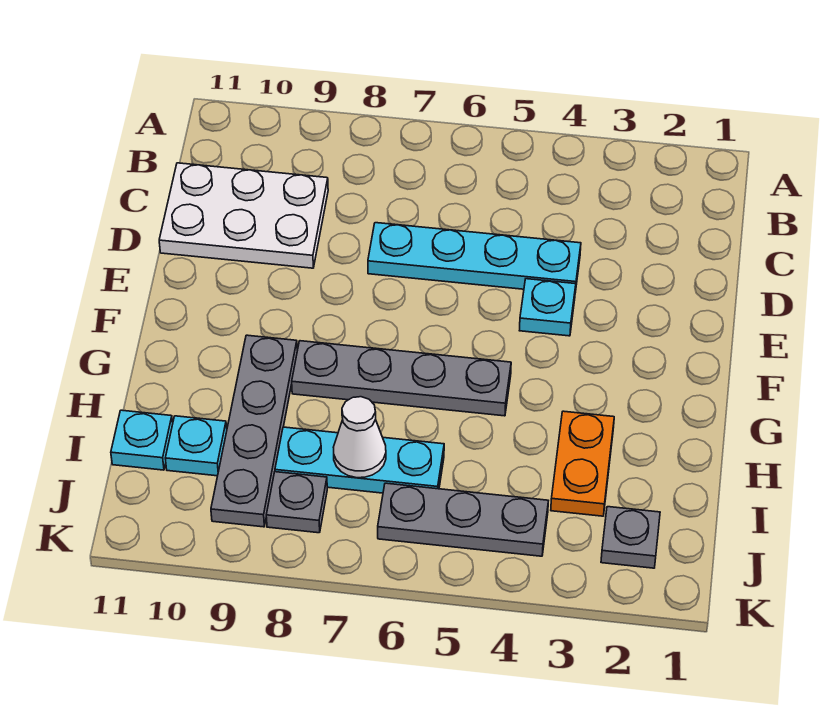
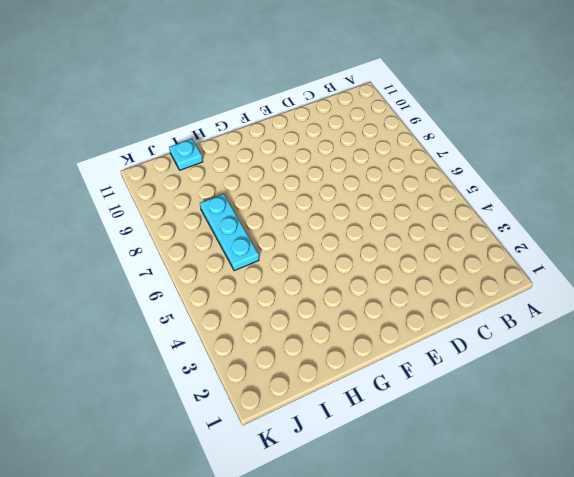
none -> white 2x3 plate [159,163,328,268]
none -> cyan 1x4 plate [368,223,581,292]
none -> cyan 1x1 plate [519,279,576,336]

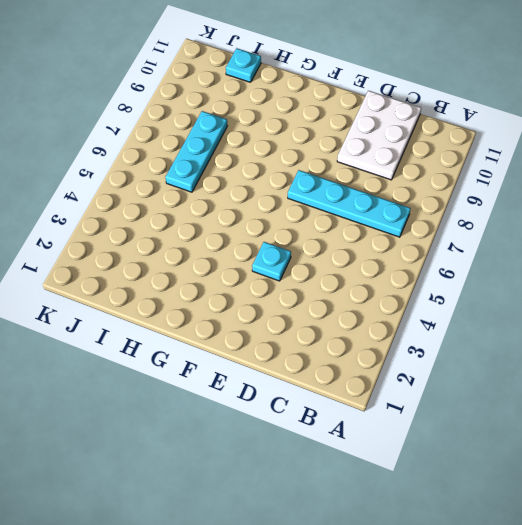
cyan 1x4 plate [288,170,411,237] -> cyan 1x4 plate turned to [368,223,581,292]
none -> grey 1x4 plate [292,341,511,416]
none -> grey 1x4 plate [211,335,297,527]
none -> orange 1x2 plate [551,411,614,516]

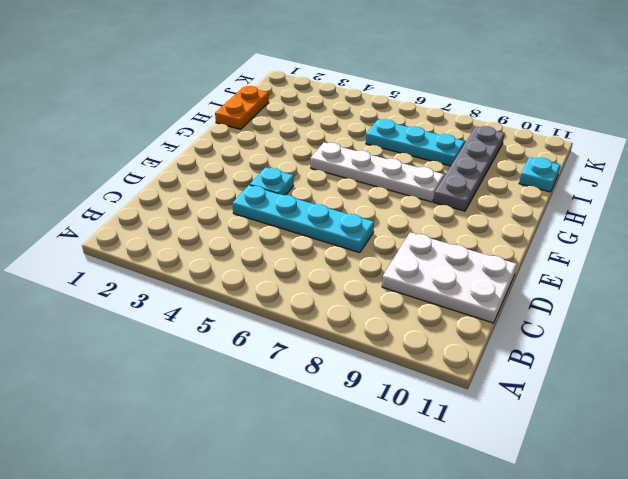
white 1x4 plate [310,143,444,202] -> grey 1x4 plate [292,341,511,416]
orange 1x2 plate [215,86,269,129] -> orange 1x2 plate moved to [551,411,614,516]
none -> cyan 1x1 plate [165,416,227,476]
none -> grey 1x1 plate [601,507,660,568]
none -> grey 1x3 plate [378,483,548,556]

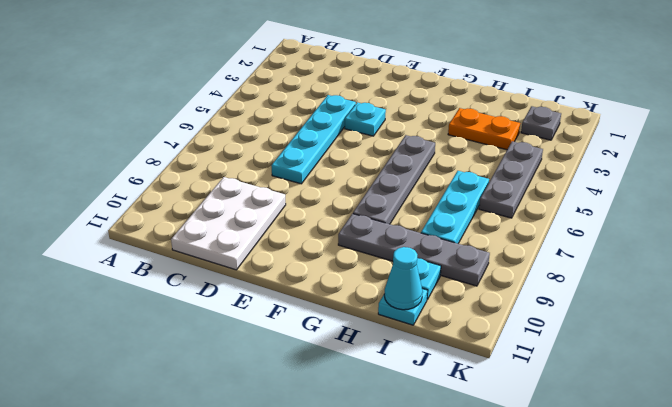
cyan 1x1 cone [384,247,422,310] -> none
none -> grey 1x1 plate [266,472,327,533]
none -> white 1x1 cone [333,397,386,478]

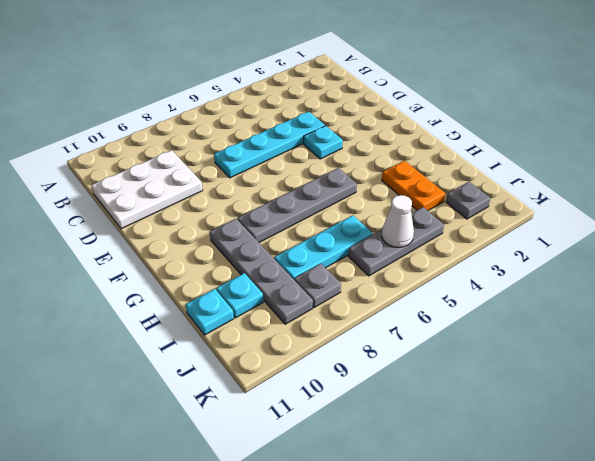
white 1x1 cone [382,195,414,247] -> white 1x1 cone moved to [333,397,386,478]

